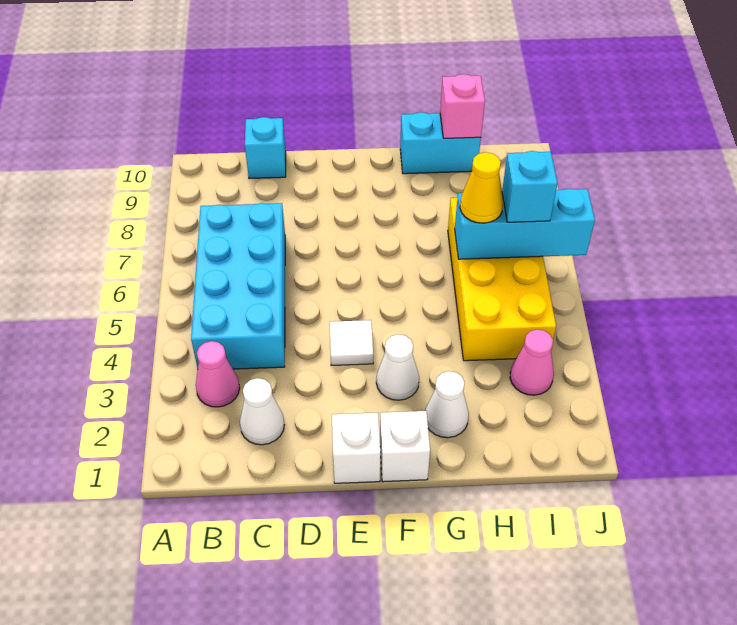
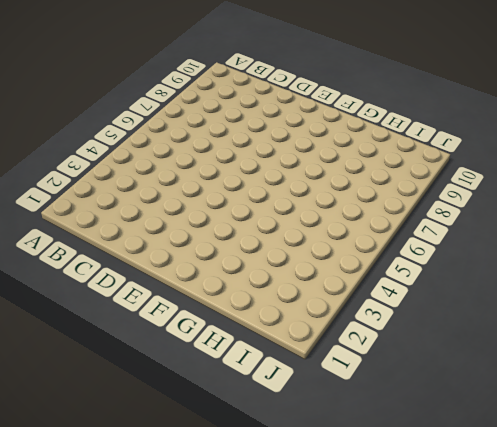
none -> pink 1x1 cone [196,341,240,407]
none -> cyan 2x4 brick [191,203,285,369]
none -> white 1x1 cone [240,378,284,445]

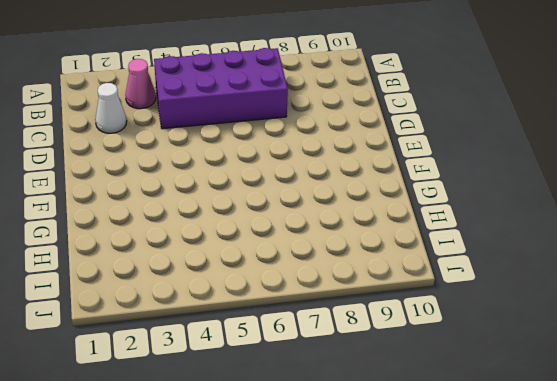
purple 2x4 brick [154,48,288,129] -> cyan 2x4 brick [191,203,285,369]
none -> cyan 1x1 brick [245,117,286,179]
none -> white 1x1 brick [332,413,380,483]
none -> white 1x1 tile [330,320,373,366]

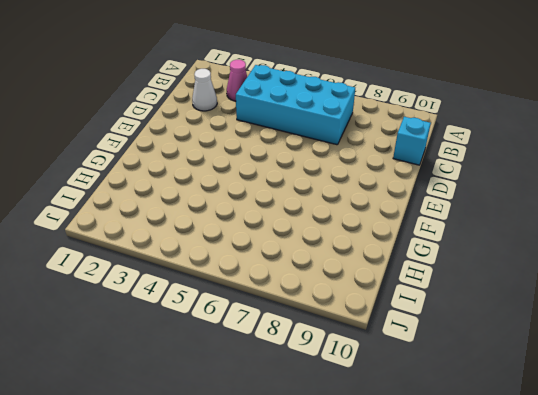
none -> white 1x1 brick [332,413,380,483]
none -> white 1x1 tile [330,320,373,366]
none -> white 1x1 brick [380,411,430,482]

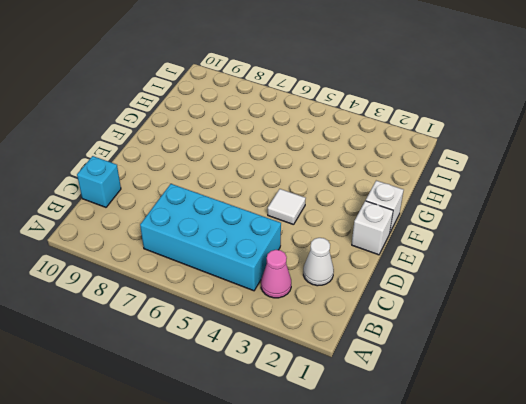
none -> white 1x1 cone [376,334,419,400]
none -> white 1x1 cone [425,371,469,438]
none -> cyan 1x2 brick [400,112,481,174]

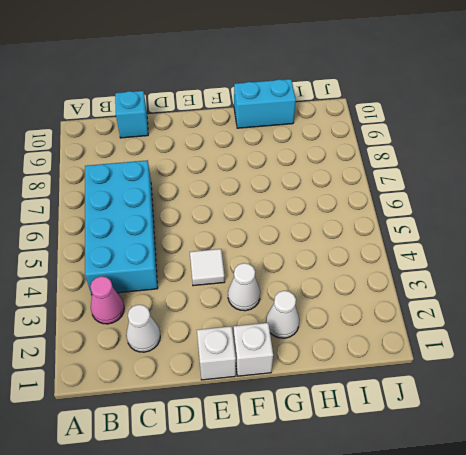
none -> yellow 2x4 brick [448,198,556,361]
none -> pink 1x1 cone [510,330,554,395]
none -> cyan 1x3 brick [455,189,595,259]

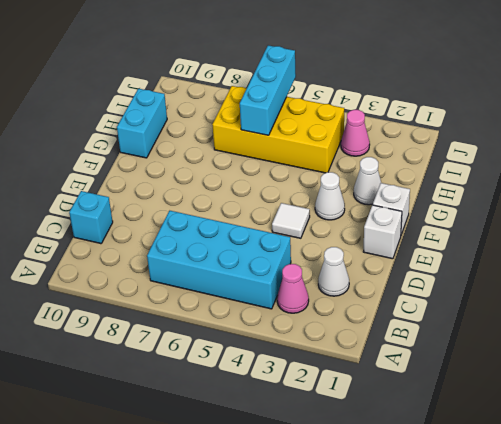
none -> pink 1x1 brick [440,74,485,138]
none -> yellow 1x1 cone [460,152,503,223]
none -> cyan 1x1 brick [502,151,558,222]

